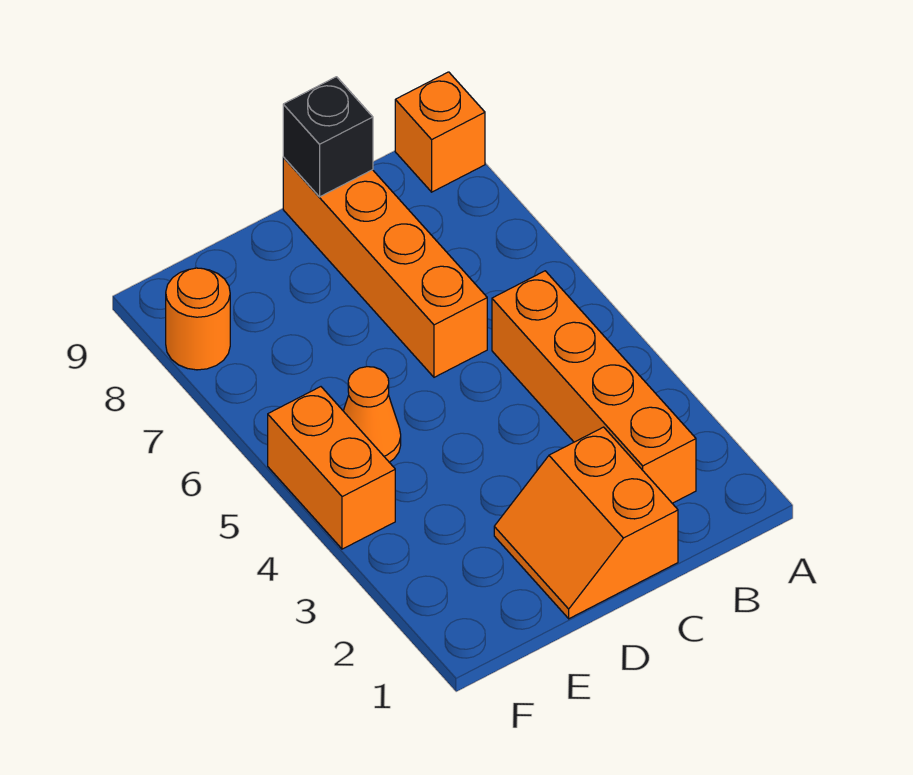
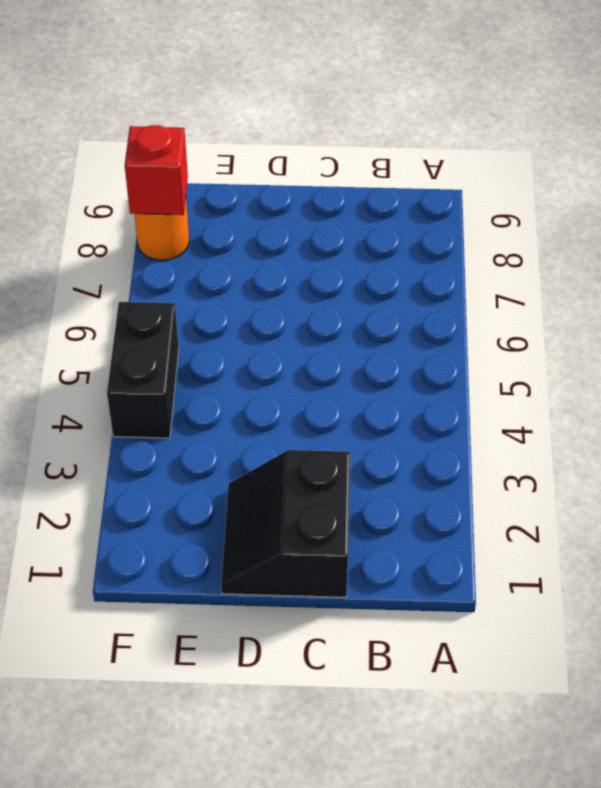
black 2x2 slope [221,450,350,597] -> orange 2x2 slope [494,427,678,619]
black 1x2 brick [107,302,179,438] -> orange 1x2 brick [268,387,395,549]
red 1x1 brick [125,125,188,215] -> none
none -> orange 1x1 brick [395,72,485,192]
none -> orange 1x4 brick [492,271,696,503]

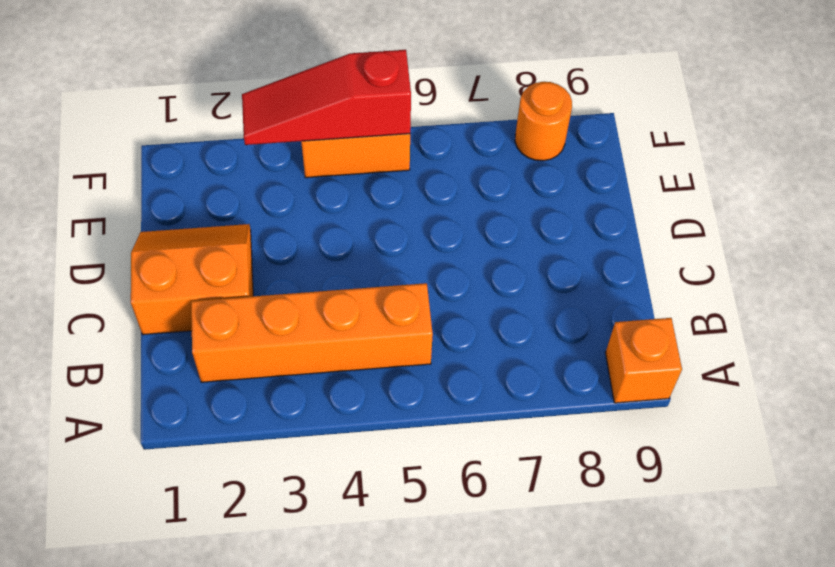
red 1x3 slope [242,50,411,145] -> none
none -> orange 1x4 brick [283,157,487,377]
none -> orange 1x1 cone [344,366,401,462]

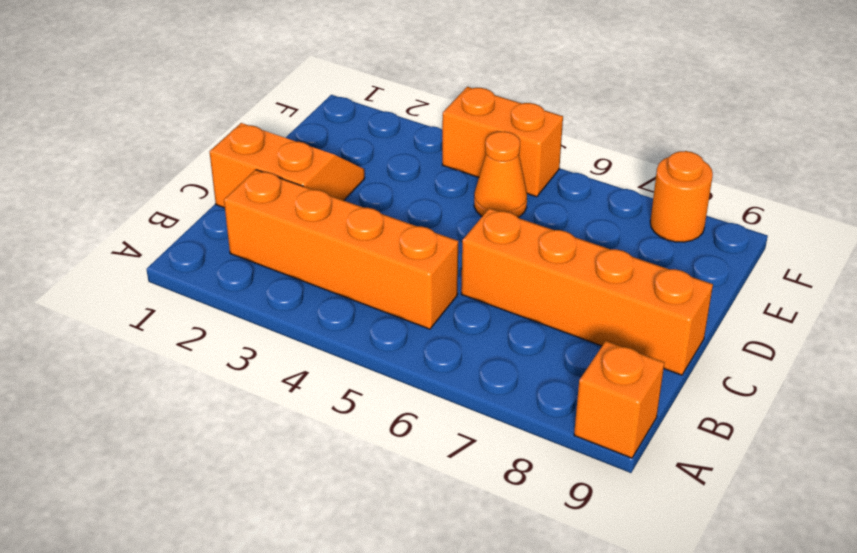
none -> black 1x1 brick [283,77,373,197]

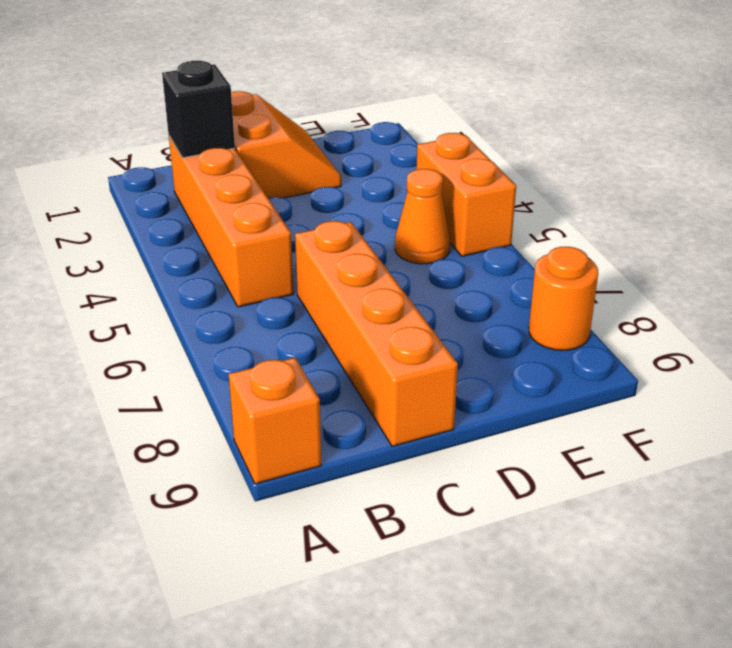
black 1x1 brick [162,61,235,158] -> black 1x1 brick moved to [283,77,373,197]

